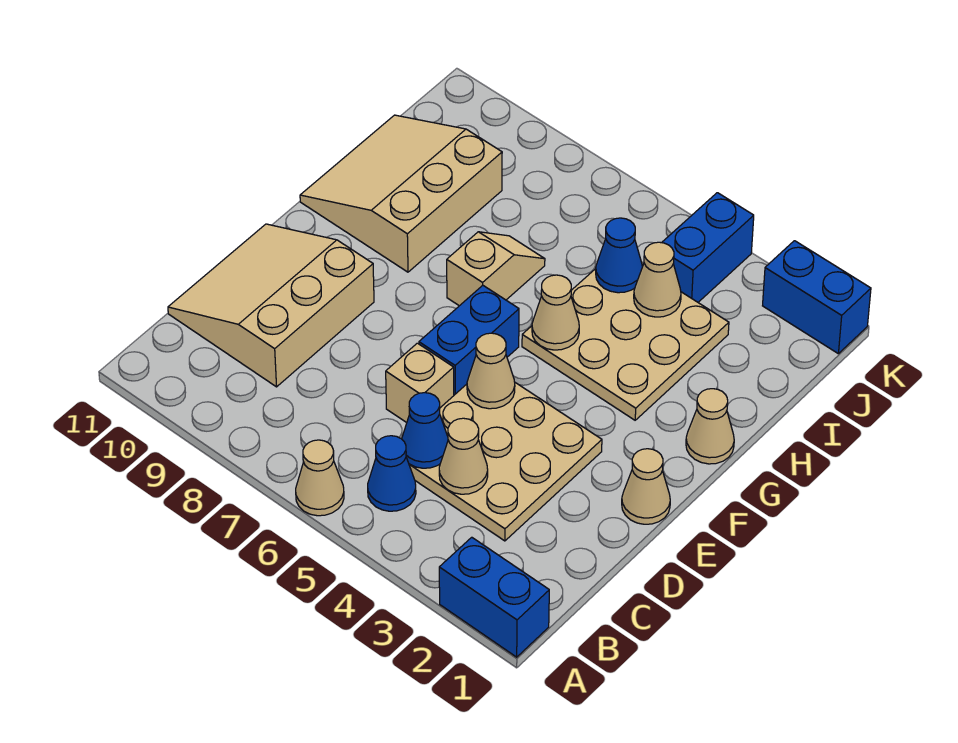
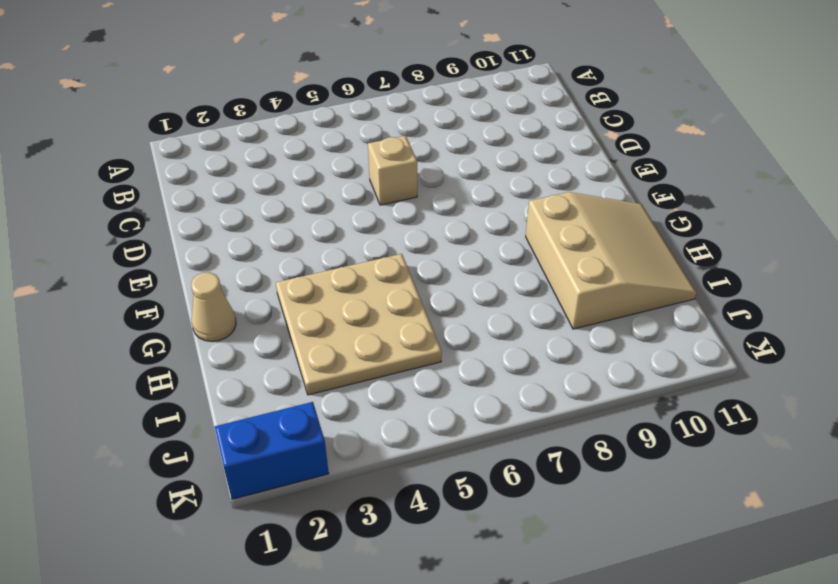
none -> blue 1x2 brick [439,537,549,657]
none -> tan 1x1 cone [296,440,344,516]
none -> blue 1x1 cone [368,436,416,511]

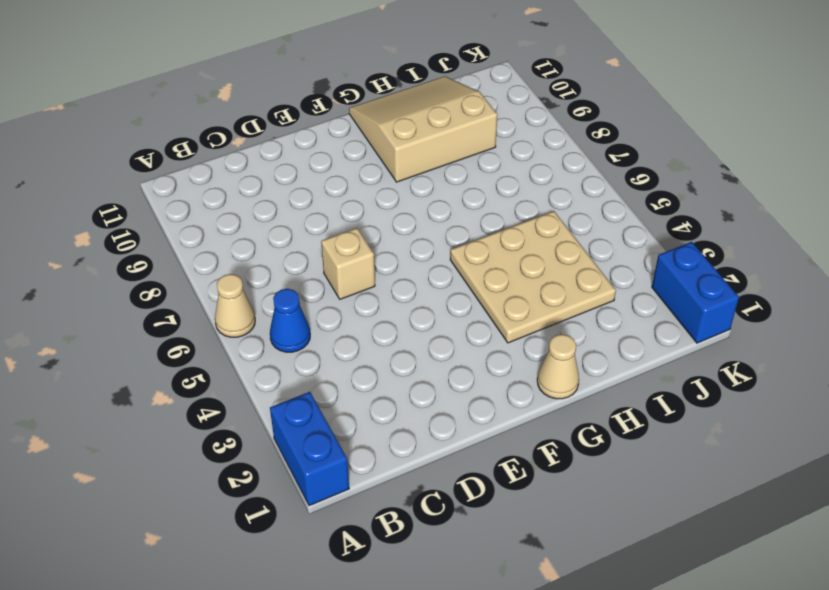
none -> tan 3x3 plate [409,383,602,541]
none -> tan 3x3 slope [168,224,374,387]
none -> tan 1x1 cone [622,449,670,524]

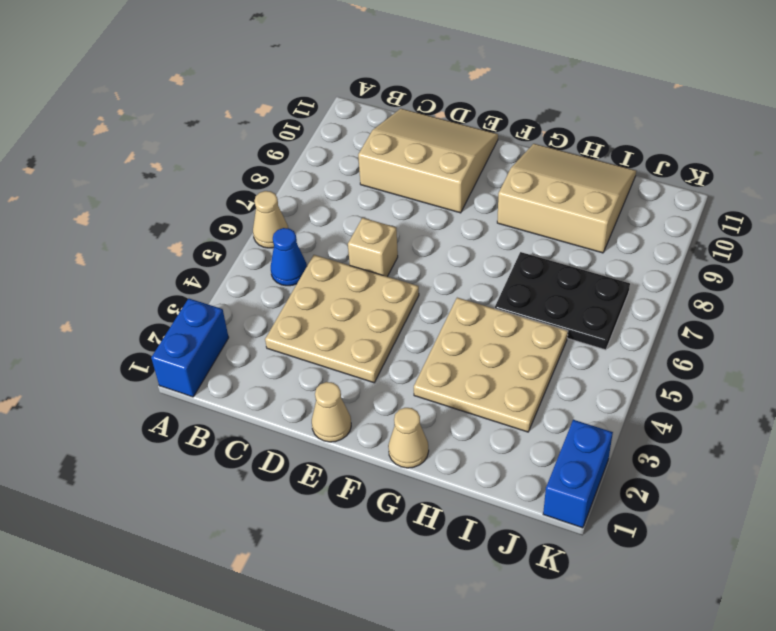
black 2x3 plate [495,252,630,350] -> tan 1x2 slope [447,232,545,306]
none -> blue 1x2 brick [419,285,519,395]
none -> blue 1x2 brick [662,193,754,302]
none -> tan 1x1 cone [439,418,488,494]

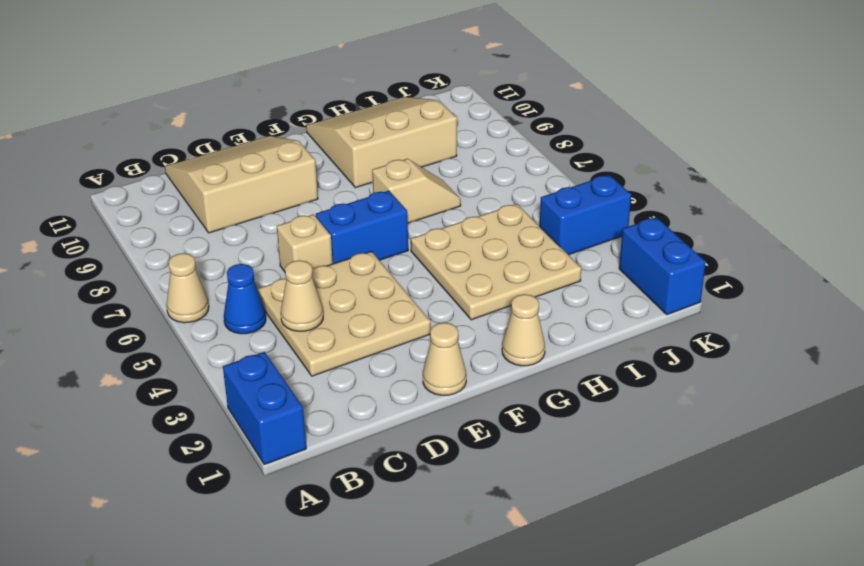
none -> blue 1x1 cone [402,393,448,468]
none -> tan 1x1 cone [467,333,515,409]
none -> tan 1x1 cone [532,275,579,350]

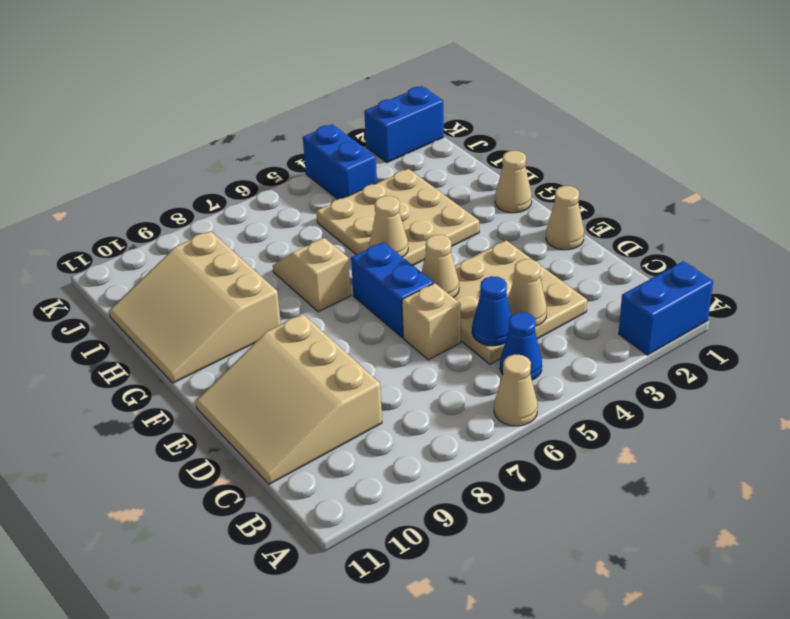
none -> tan 1x1 cone [634,242,681,317]
none -> blue 1x1 cone [596,218,642,293]

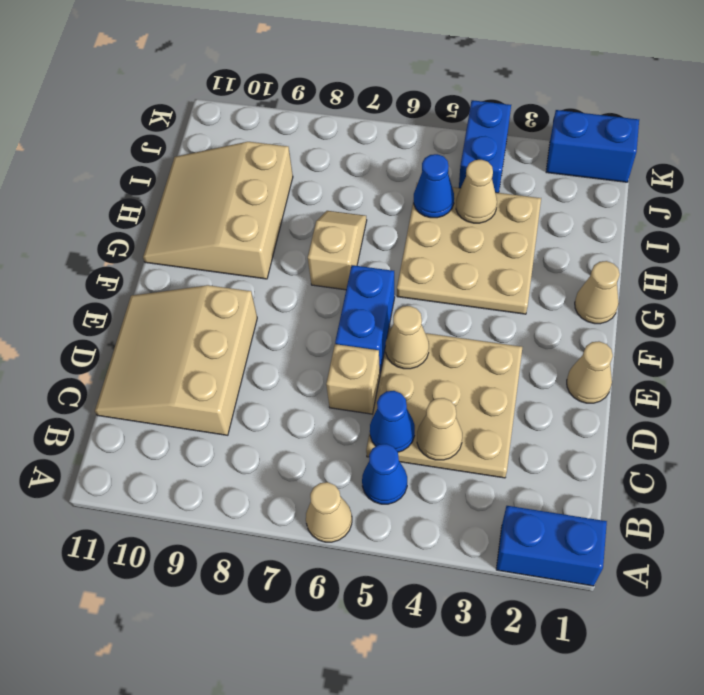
none -> tan 1x1 cone [532,275,579,350]

